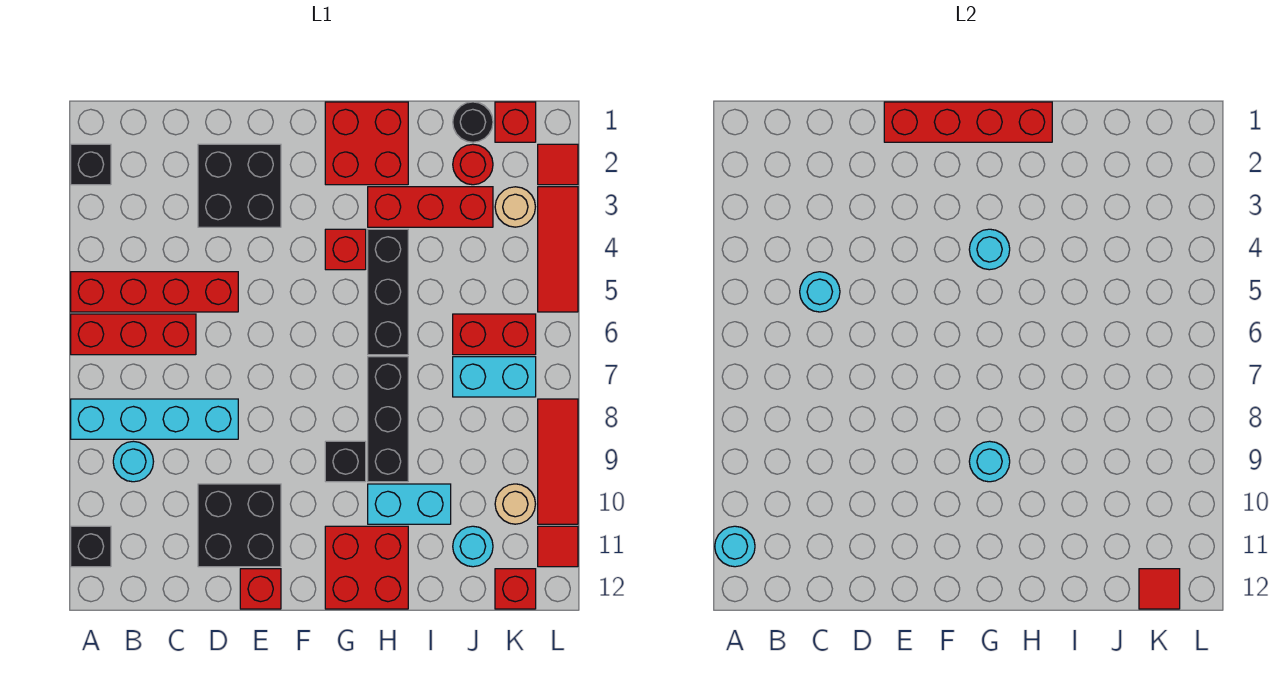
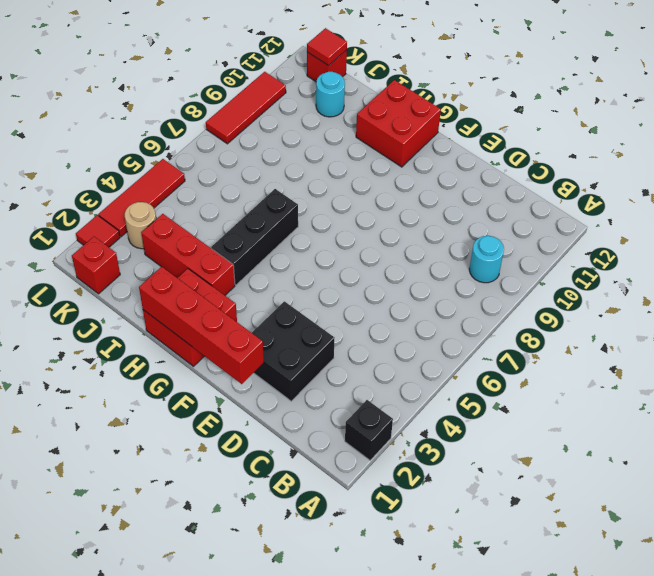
none -> red 1x4 brick [71,272,238,312]
none -> red 1x3 brick [71,314,196,355]
none -> cyan 1x4 brick [71,399,238,439]
none -> black 1x1 brick [71,526,111,567]

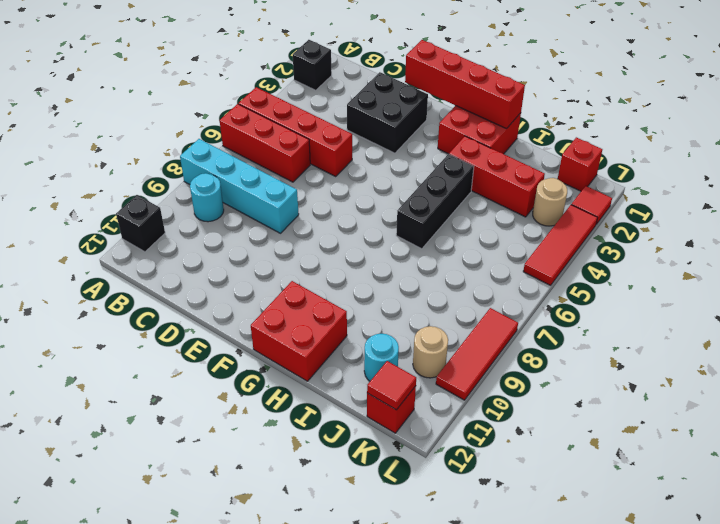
none -> black 2x2 brick [198,484,281,567]
none -> red 1x1 brick [240,569,281,609]
none -> red 1x1 brick [325,229,366,270]
none -> black 1x1 brick [325,441,366,482]

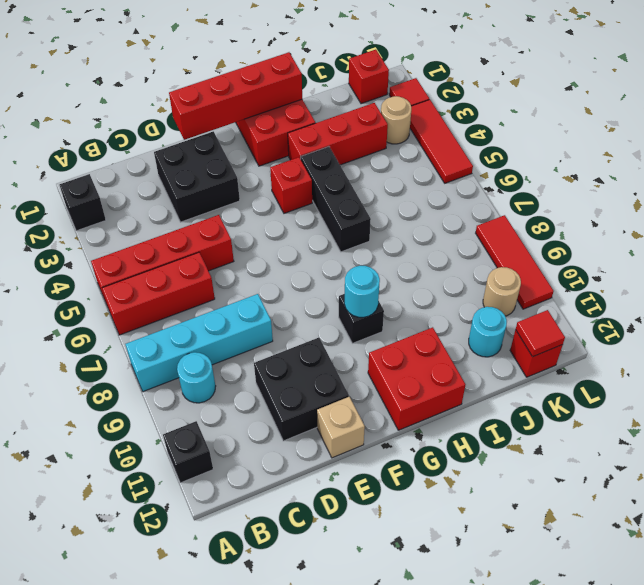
tan 1x1 brick [317,397,365,458] -> red 1x1 brick [240,569,281,609]
none -> black 1x3 brick [368,357,408,482]
none -> cyan 1x2 brick [368,484,451,524]
none -> black 1x1 round brick [453,102,493,142]
none -> red 1x1 round brick [453,144,493,185]

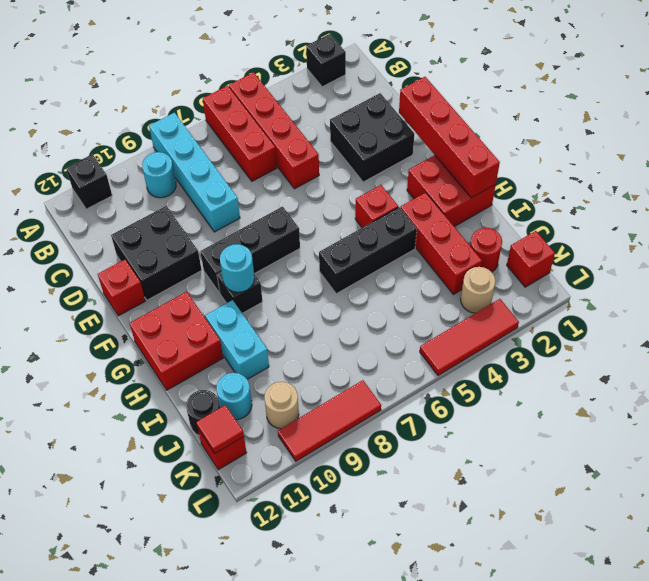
black 1x3 brick [200,207,300,293] -> black 1x3 brick moved to [368,357,408,482]
black 1x1 round brick [186,390,220,435] -> black 1x1 round brick moved to [453,102,493,142]
none -> red 1x2 brick [453,314,536,355]
none -> cyan 1x2 brick [453,357,536,397]
none -> red 1x1 tile [538,144,578,185]
none -> red 1x1 tile [538,526,578,567]

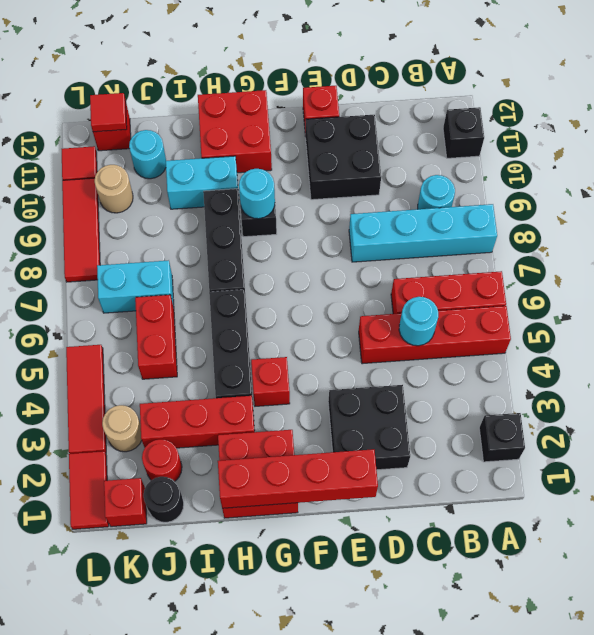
red 1x2 brick [135,295,177,379] -> red 1x2 brick turned to [453,314,536,355]
red 1x2 tile [69,451,109,529] -> red 1x1 tile [538,144,578,185]
none -> cyan 1x1 round brick [715,526,755,567]
none -> cyan 1x1 round brick [969,229,1010,270]

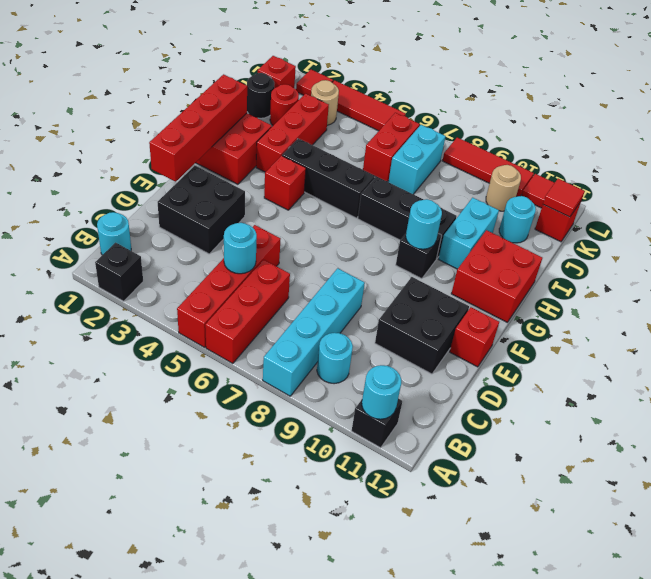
cyan 1x1 round brick [97,212,131,255] -> cyan 1x1 round brick moved to [969,229,1010,270]

